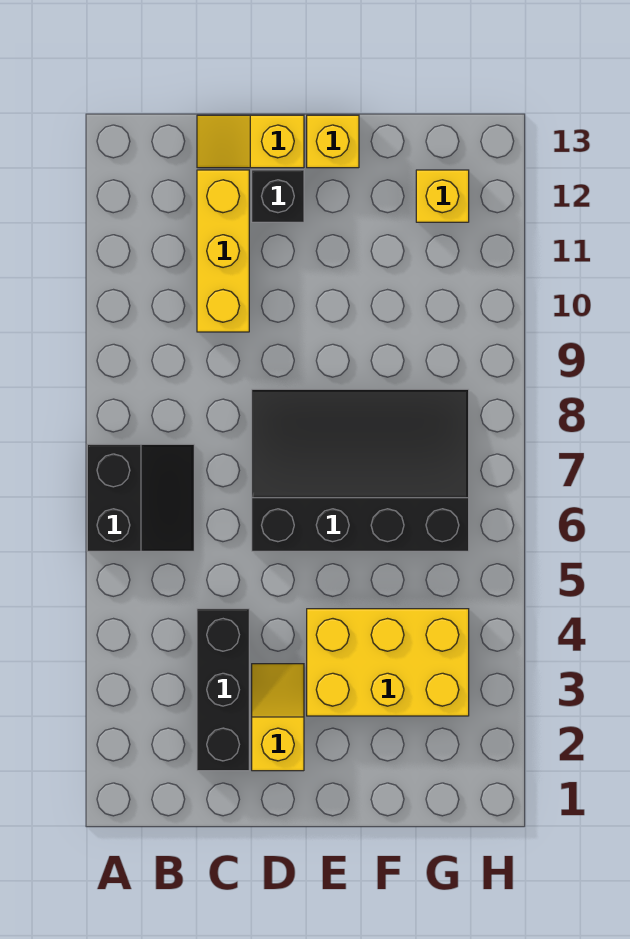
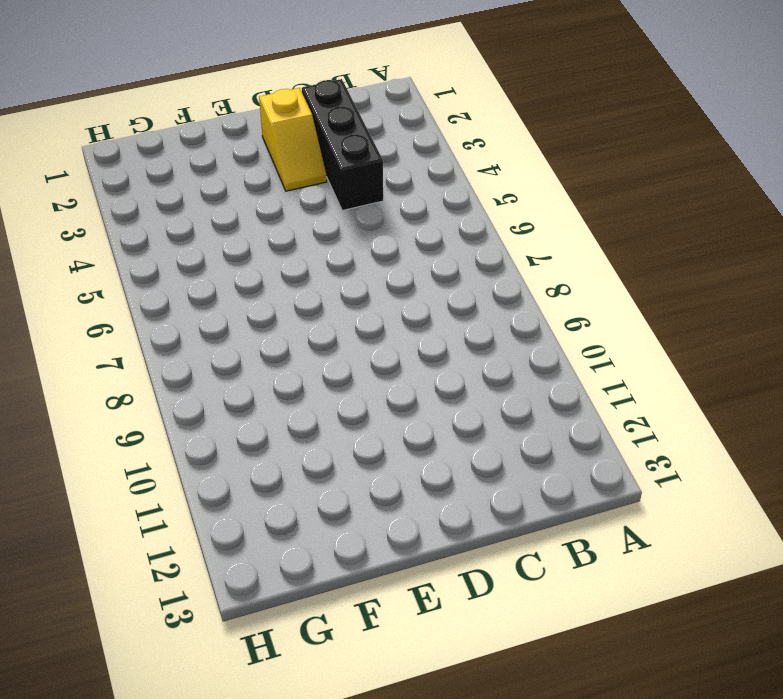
none -> black 2x2 slope [87,444,194,551]
none -> yellow 1x3 brick [197,170,249,332]

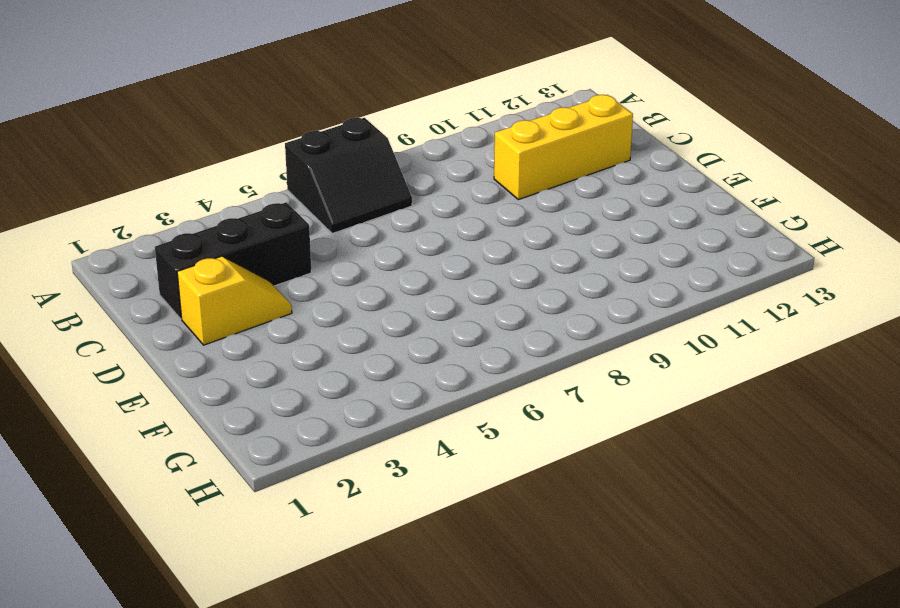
none -> yellow 1x2 slope [197,115,304,168]
none -> black 3x4 slope [252,389,469,551]

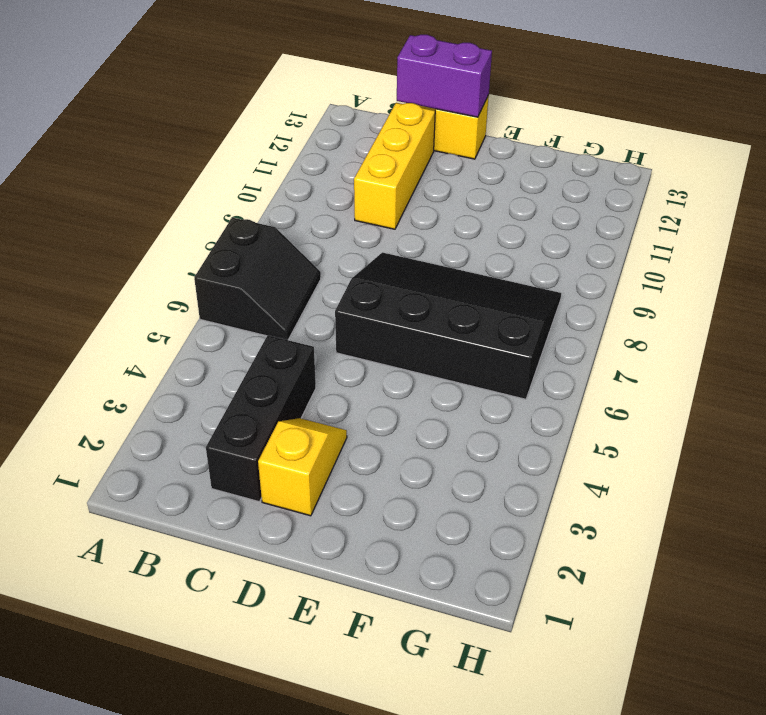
purple 1x2 brick [397,35,492,117] -> none
none -> black 1x1 brick [252,170,304,222]
none -> yellow 2x3 brick [307,609,469,716]

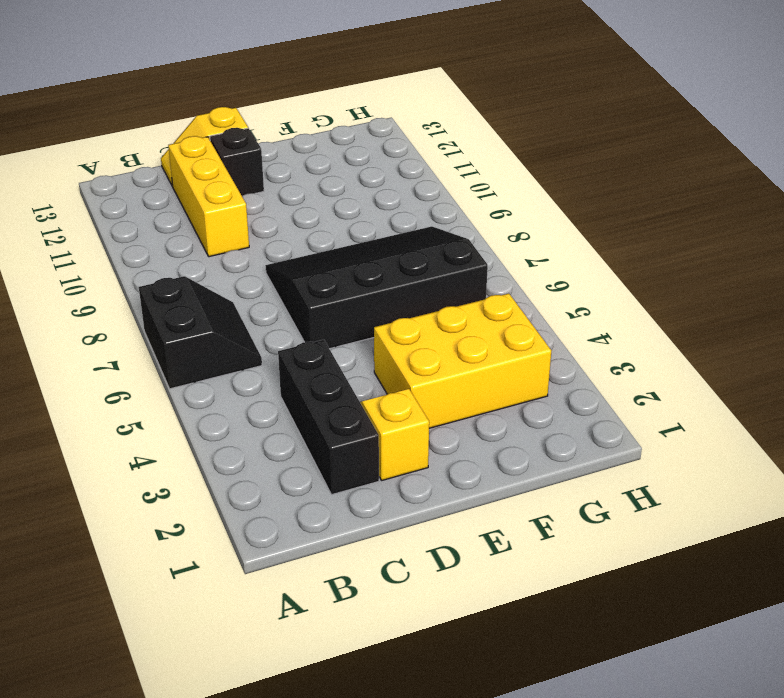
none -> yellow 1x1 brick [307,115,359,168]
none -> yellow 1x1 brick [416,170,469,222]

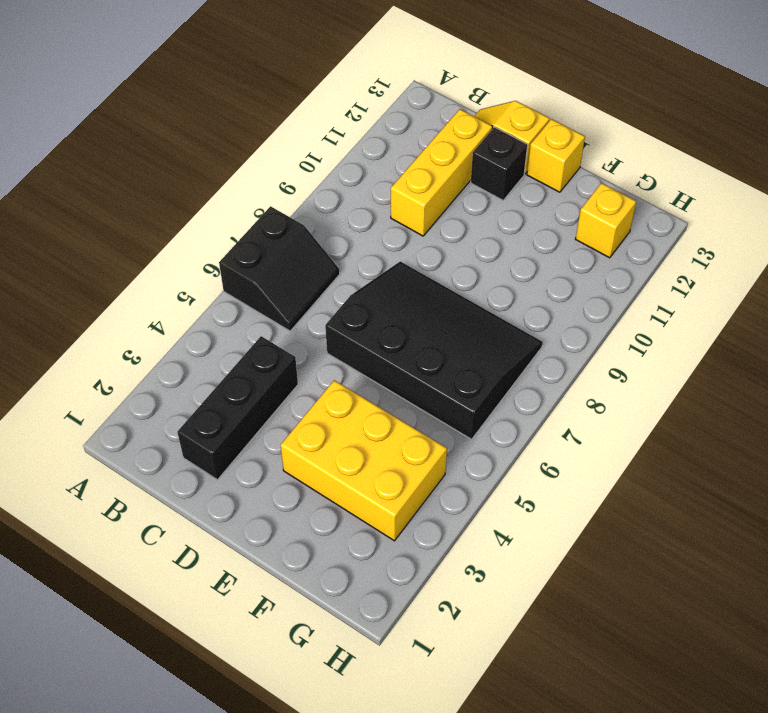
none -> yellow 1x2 slope [252,664,304,771]

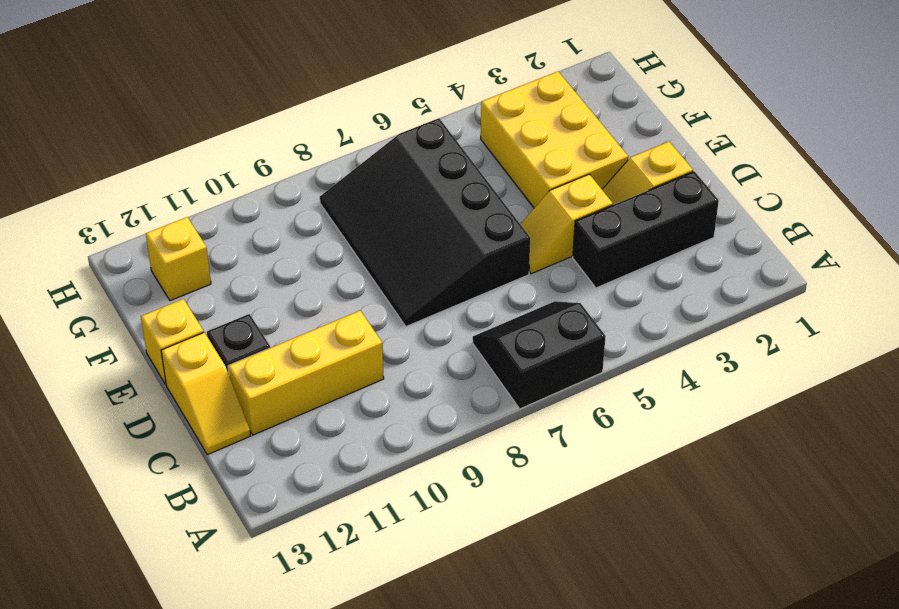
yellow 1x2 slope [521,174,613,274] -> none

